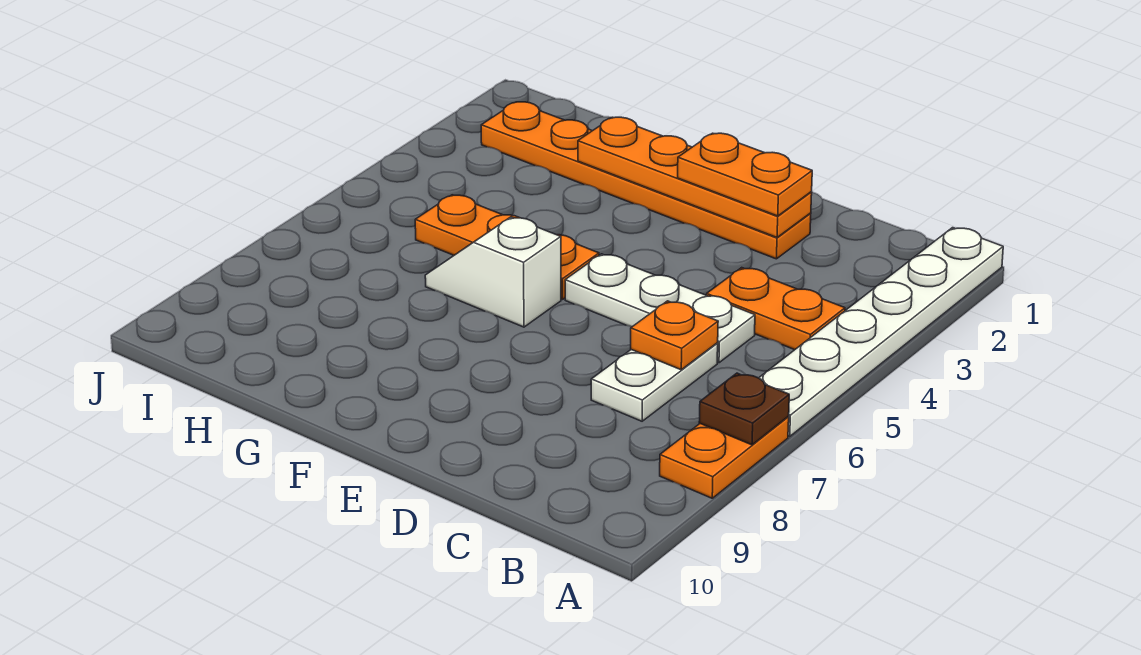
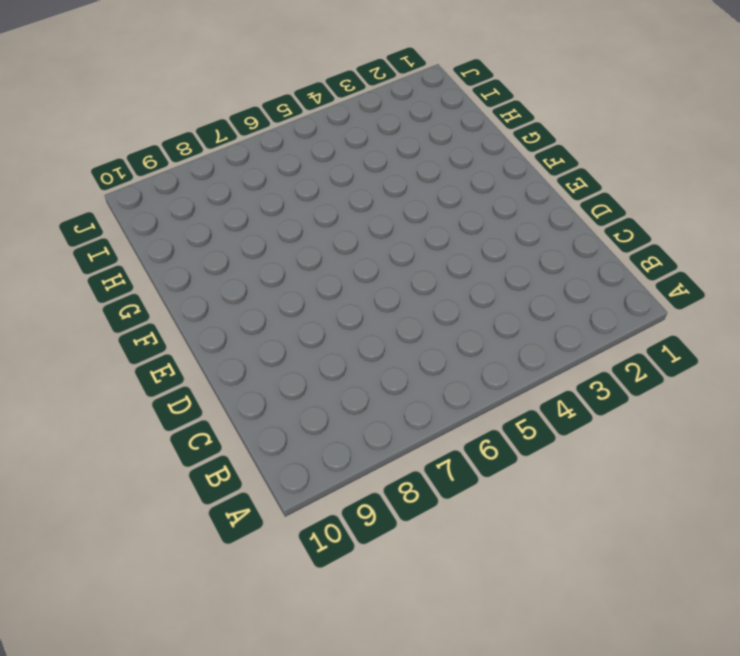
none -> white 1x6 plate [759,228,1003,436]
none -> orange 1x2 plate [660,417,789,498]
none -> orange 1x2 plate [707,268,845,350]

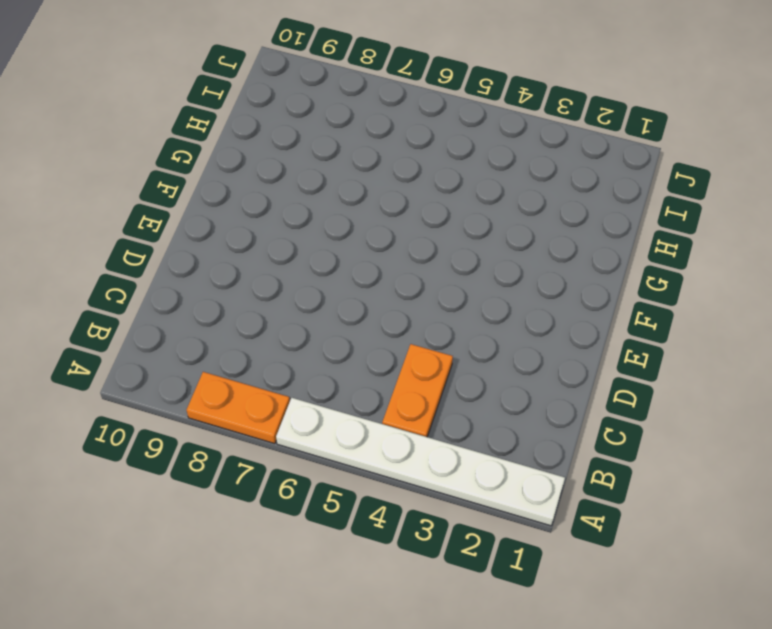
none -> white 1x3 plate [565,254,755,363]
none -> white 1x2 plate [591,343,718,421]
none -> orange 1x6 plate [481,102,811,259]

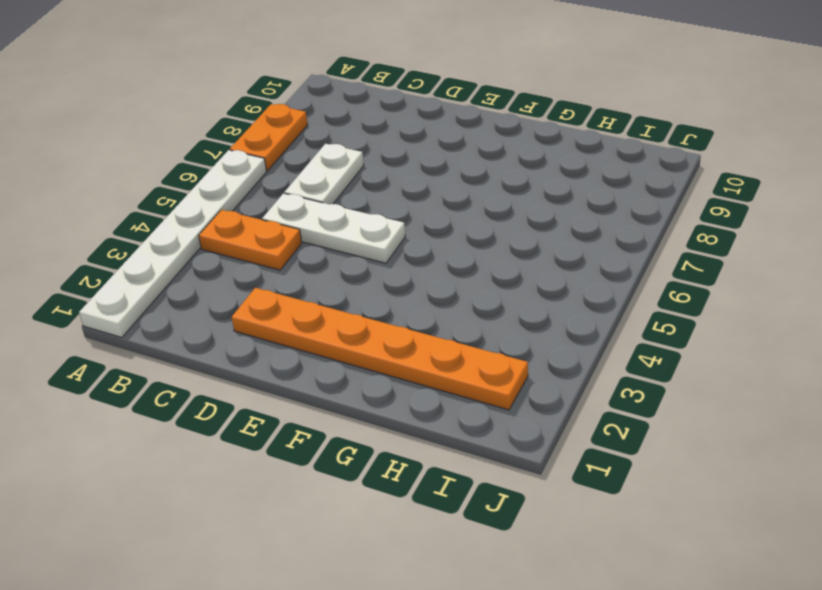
none -> orange 1x3 plate [415,195,599,299]
none -> white 1x2 slope [425,217,561,327]
none -> brown 1x1 plate [699,373,789,445]

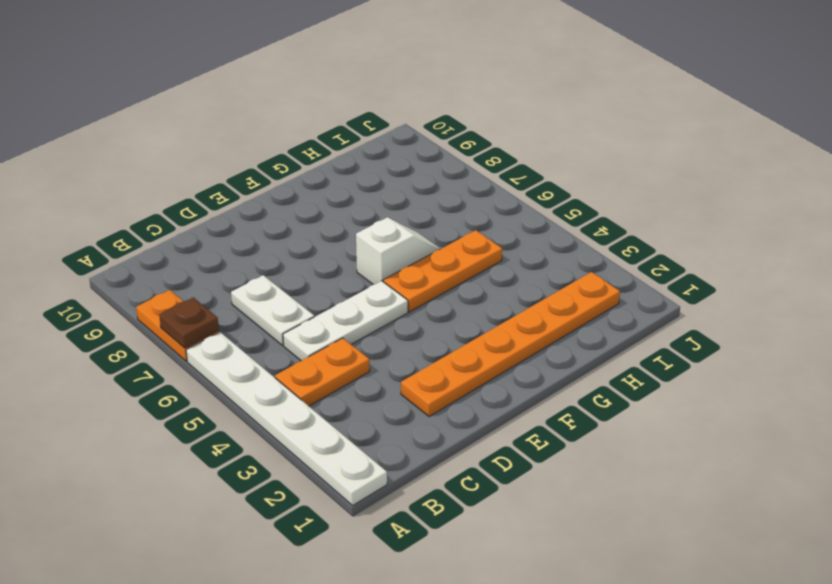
none -> orange 1x1 plate [631,301,718,370]
none -> orange 1x4 plate [578,117,812,237]
none -> orange 1x2 plate [678,133,812,216]

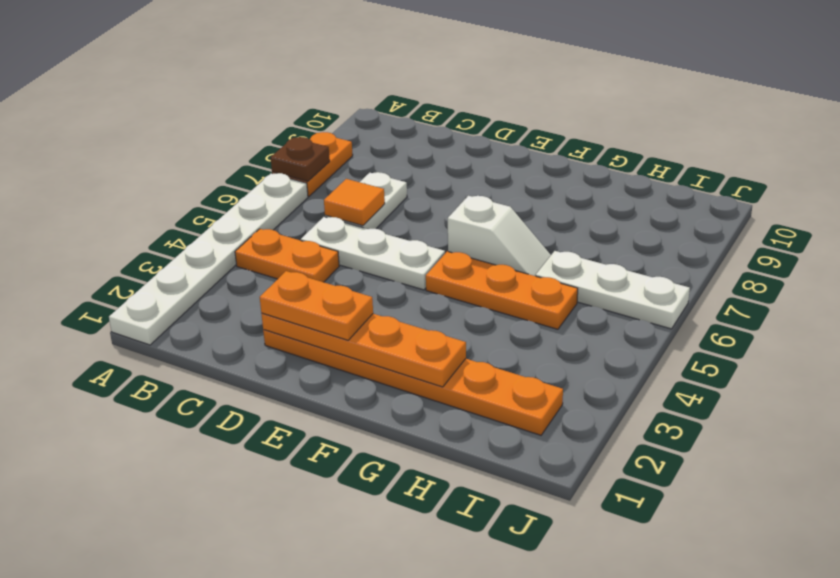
orange 1x1 tile [324,179,385,226] -> orange 1x1 plate [631,301,718,370]
white 1x3 plate [536,251,690,329] -> none

